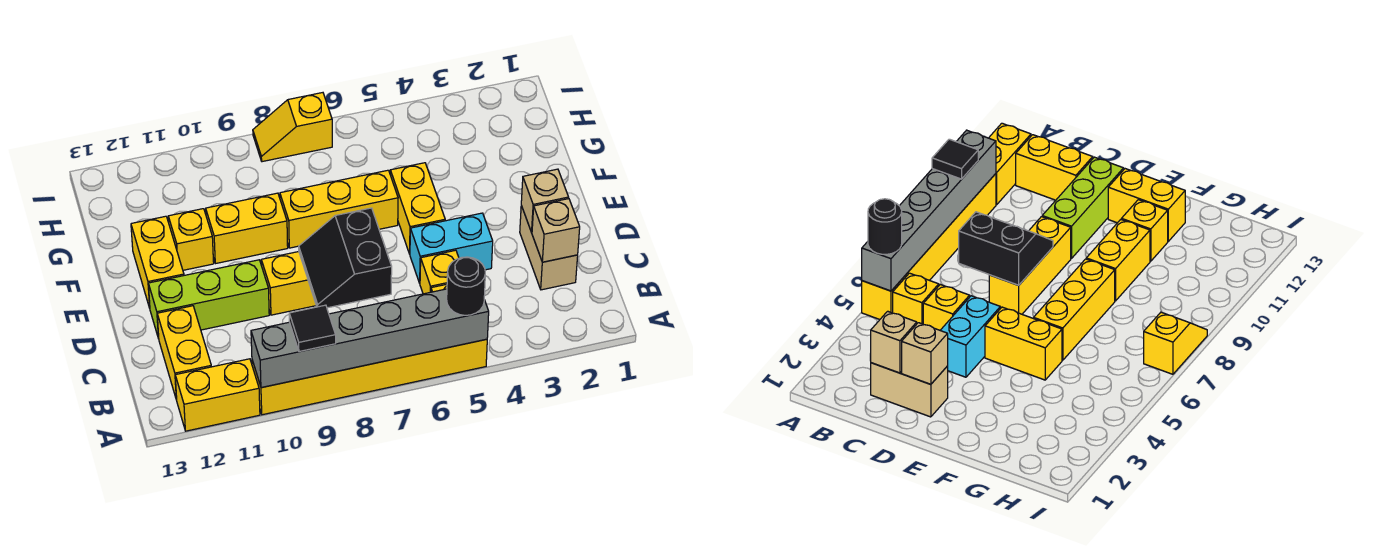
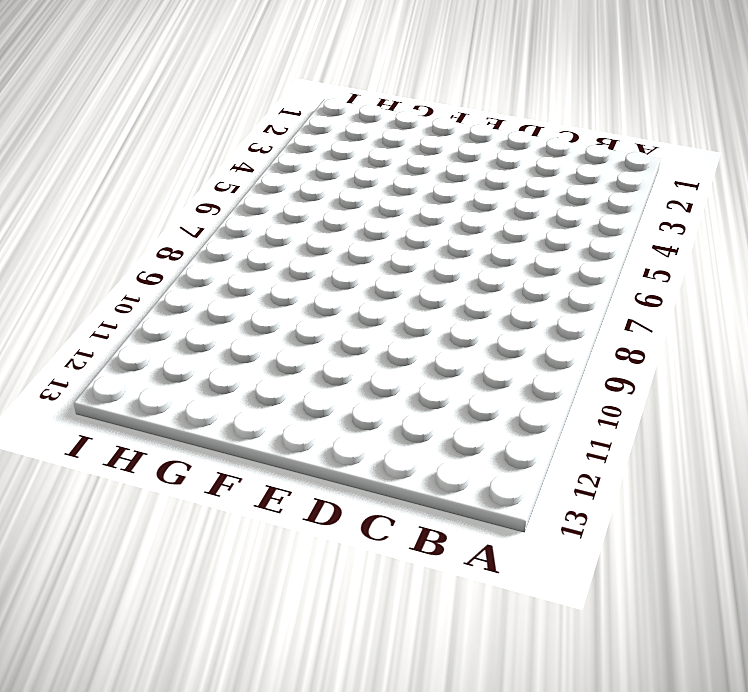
none -> yellow 1x6 brick [252,339,487,415]
none -> yellow 1x2 brick [175,359,260,431]
none -> yellow 1x1 brick [893,273,939,324]

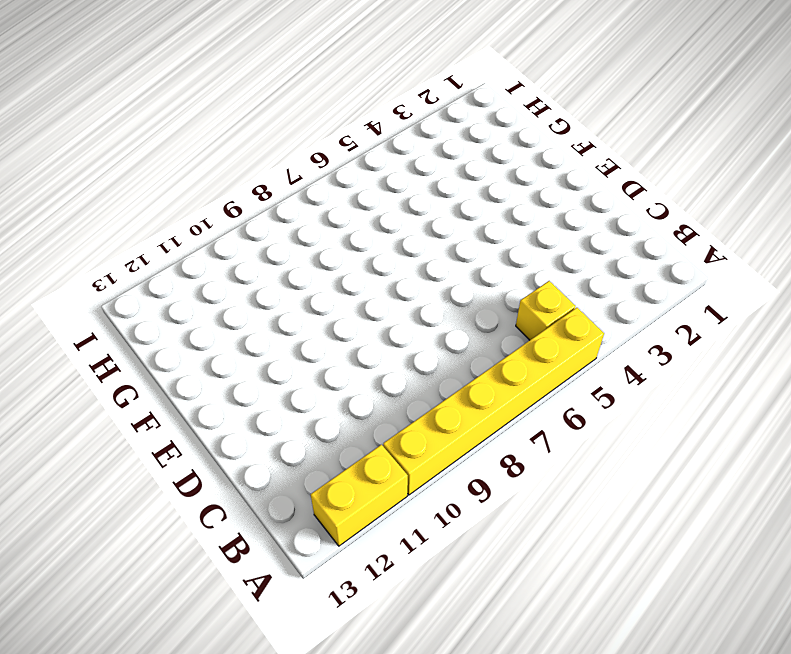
none -> yellow 1x2 brick [157,306,211,400]
none -> tan 1x2 brick [520,206,578,290]
none -> yellow 1x1 brick [420,250,459,294]

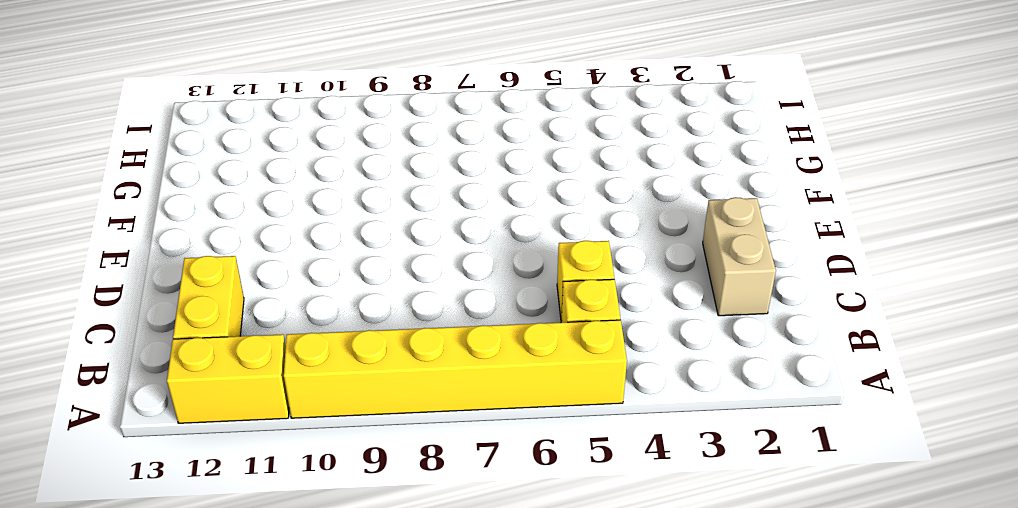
none -> cyan 1x2 brick [410,213,493,283]
none -> yellow 1x3 brick [261,252,316,315]
none -> lime 1x3 brick [148,260,269,339]

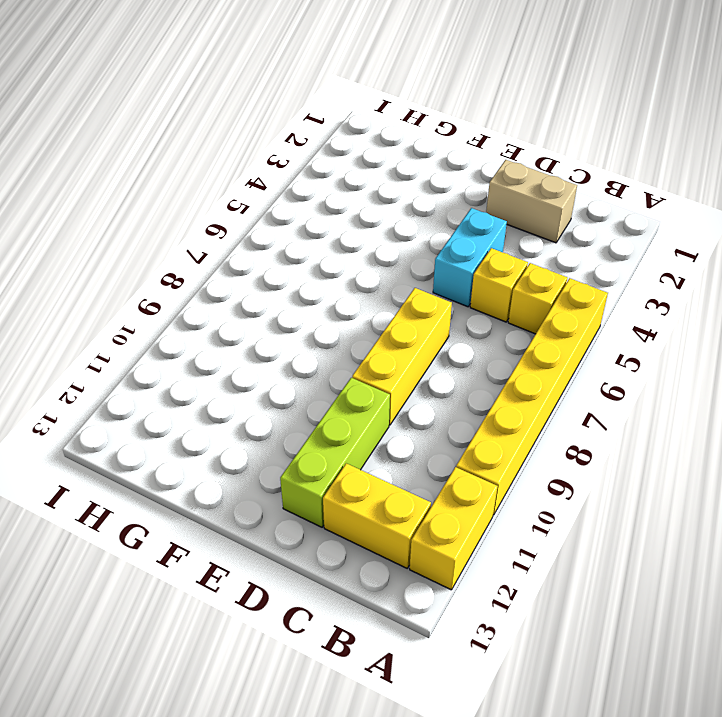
none -> yellow 1x2 brick [390,163,445,254]
none -> yellow 1x2 brick [131,216,184,308]
none -> yellow 1x3 brick [280,170,398,248]

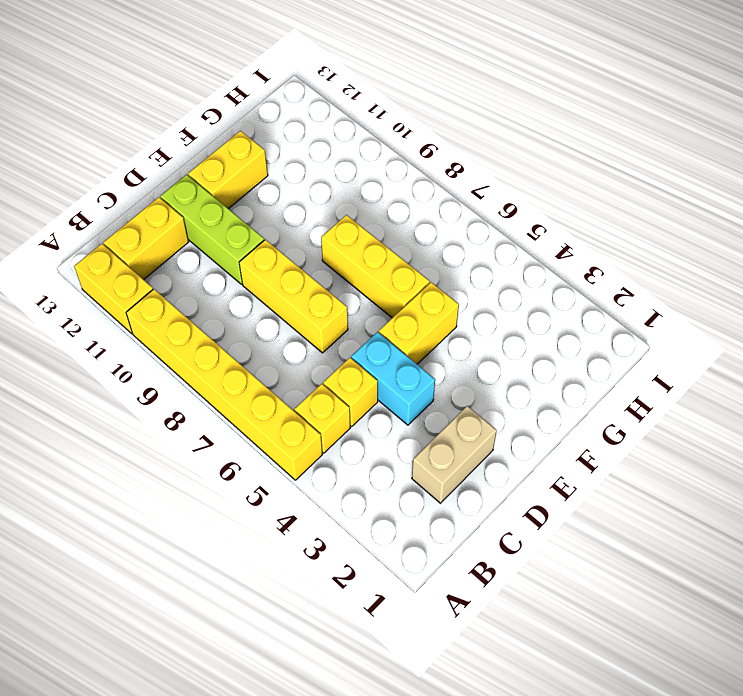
none -> yellow 1x2 brick [206,193,288,263]
none -> yellow 1x1 brick [168,209,214,270]
none -> yellow 1x2 slope [253,93,332,162]

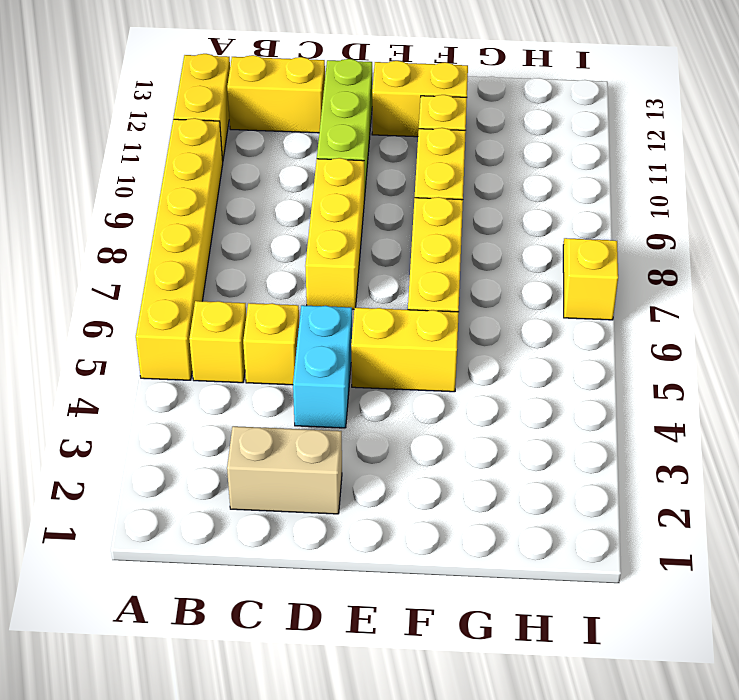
none -> grey 1x6 brick [251,289,489,388]
none -> tan 1x1 brick [532,199,580,262]
none -> black 2x2 slope [299,208,392,308]

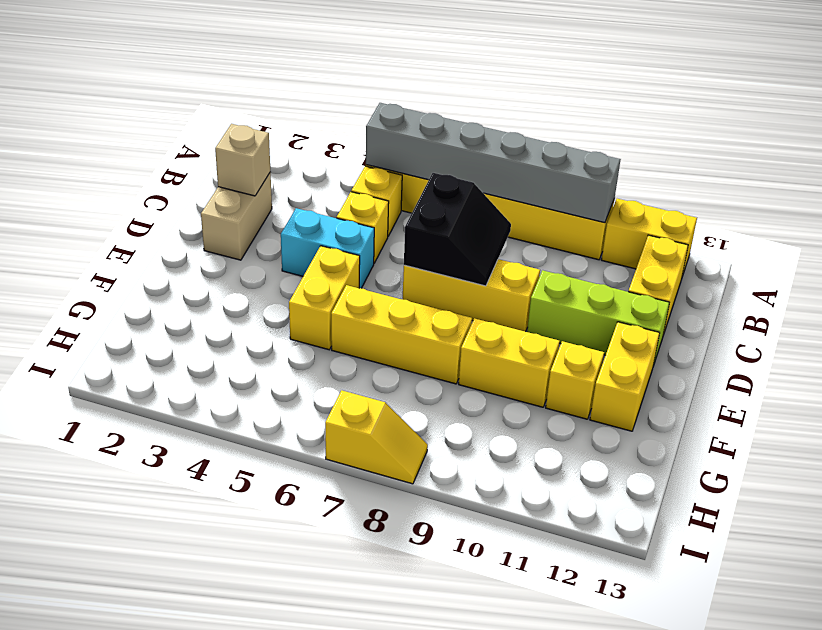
none -> tan 1x1 brick [521,169,569,232]
none -> black 1x1 round brick [447,257,485,315]
none -> black 1x1 tile [289,305,336,352]

